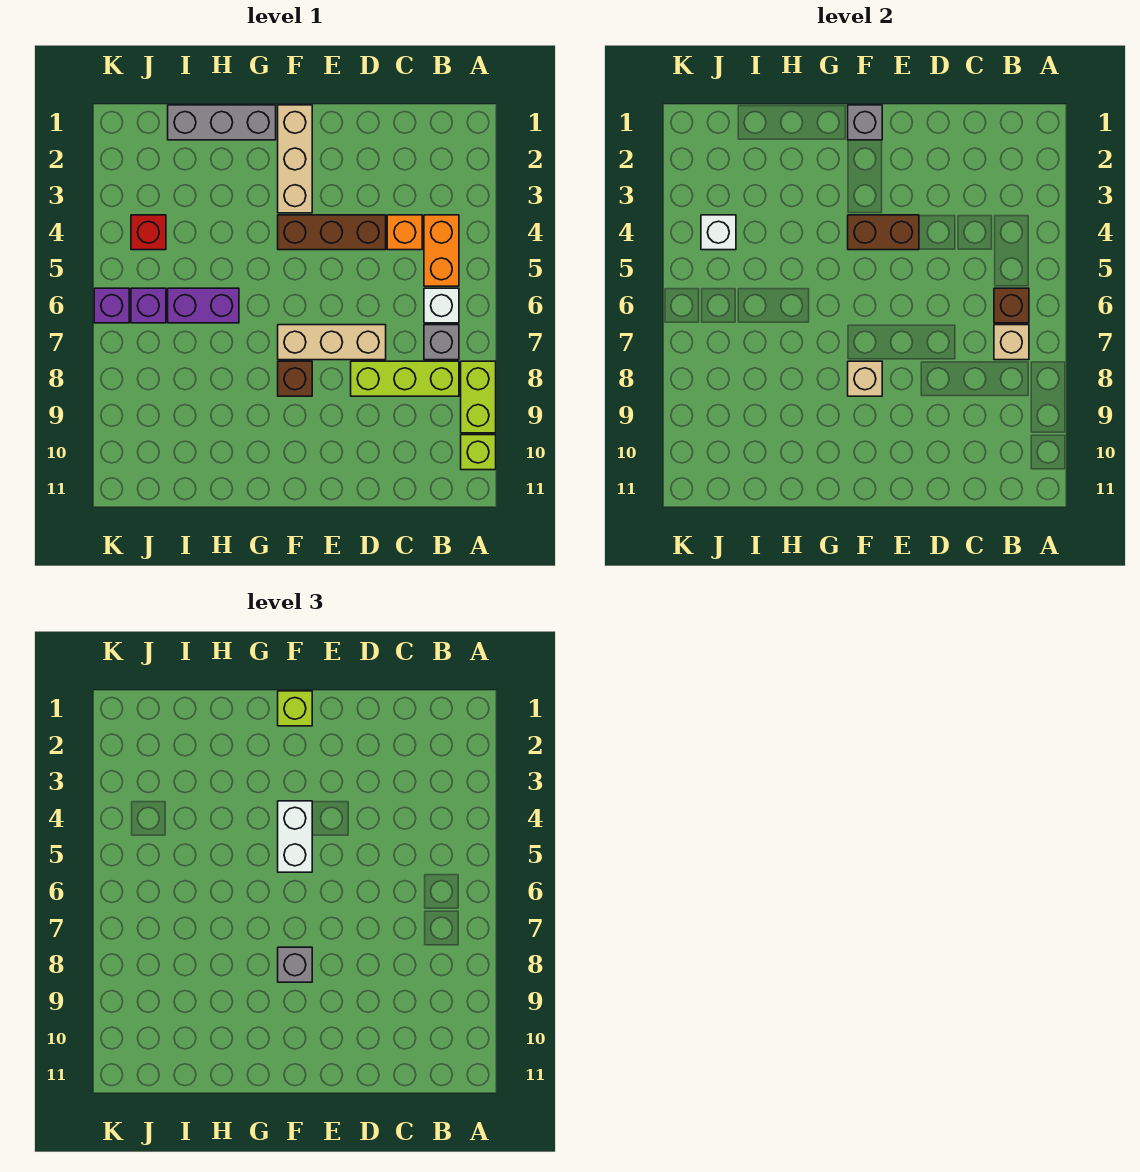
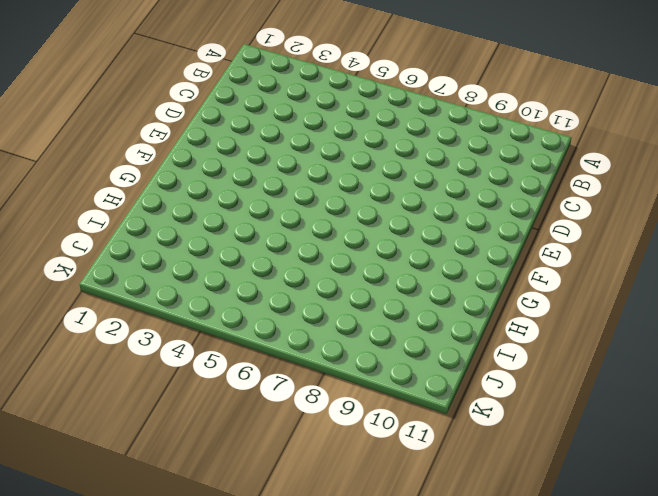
none -> lime 1x2 brick [461,361,496,433]
none -> lime 1x1 brick [461,435,496,470]
none -> orange 1x2 brick [424,215,459,286]

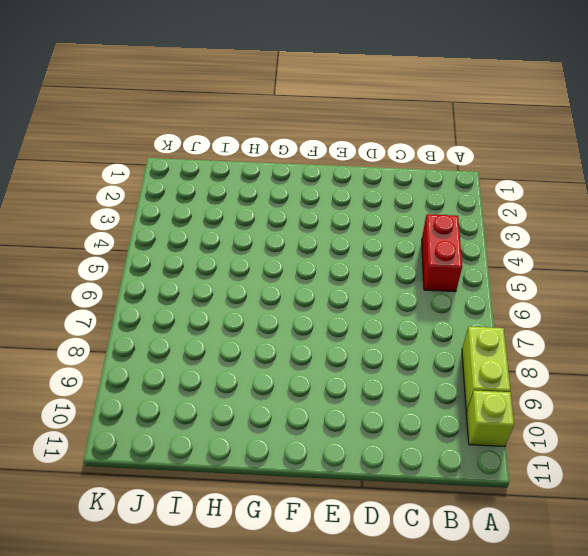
red 1x2 brick [422,214,462,292] -> orange 1x2 brick [424,215,459,286]
none -> white 1x1 brick [424,288,459,323]
none -> grey 1x1 brick [424,325,459,360]
none -> lime 1x3 brick [351,361,459,396]

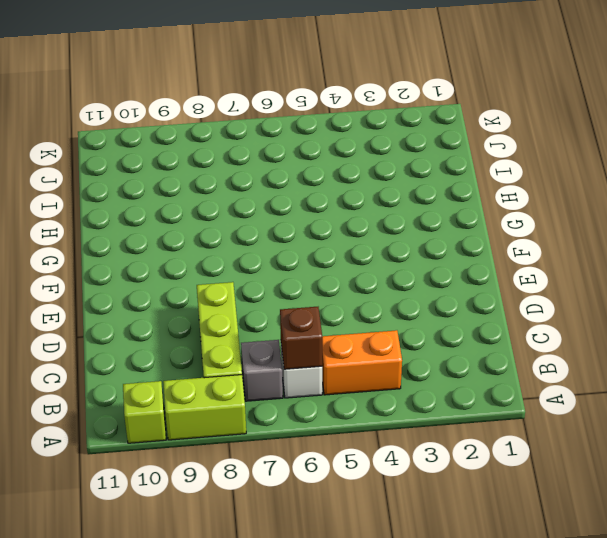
none -> orange 1x1 brick [387,215,422,250]
none -> brown 1x3 brick [278,215,386,250]
none -> tan 1x3 brick [278,325,386,360]

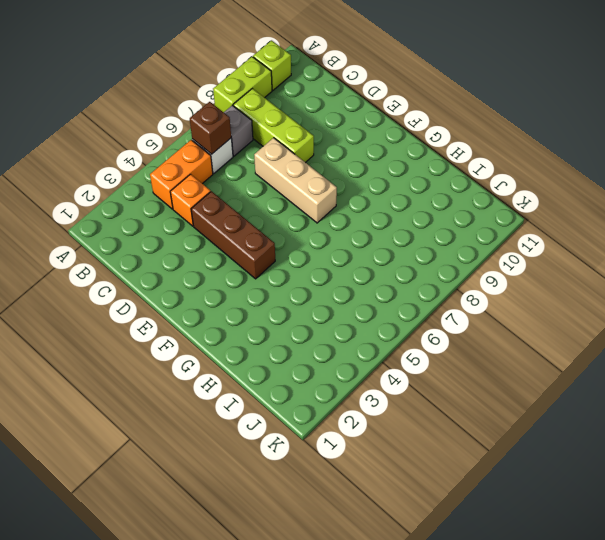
none -> tan 1x3 brick [278,105,312,213]
none -> brown 1x1 brick [278,361,312,396]
none -> grey 1x3 brick [168,105,276,140]

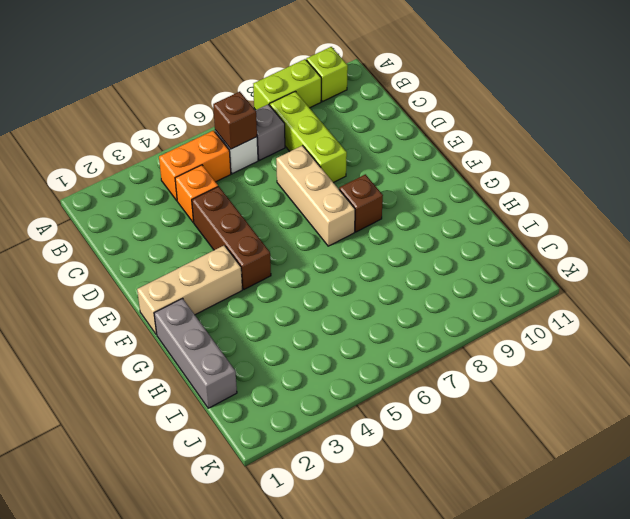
none -> purple 1x2 brick [168,288,239,323]
none -> red 1x1 brick [131,215,166,250]
none -> purple 1x1 brick [131,288,166,323]

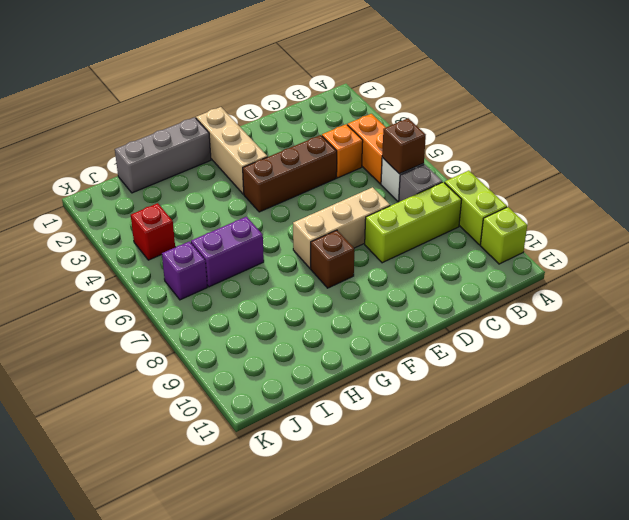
none -> purple 1x1 brick [94,288,129,323]
none -> tan 1x1 brick [994,325,1029,360]
none -> brown 1x2 brick [848,215,919,250]

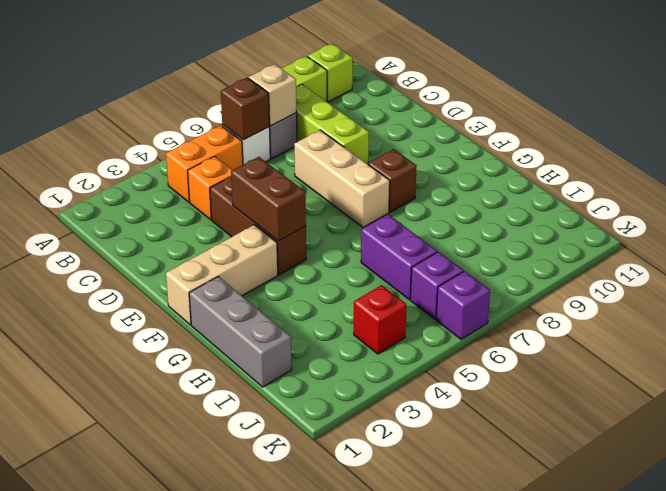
none -> grey 1x1 brick [848,105,882,140]
none -> tan 1x1 brick [848,361,882,396]
none -> white 1x1 brick [701,215,736,250]

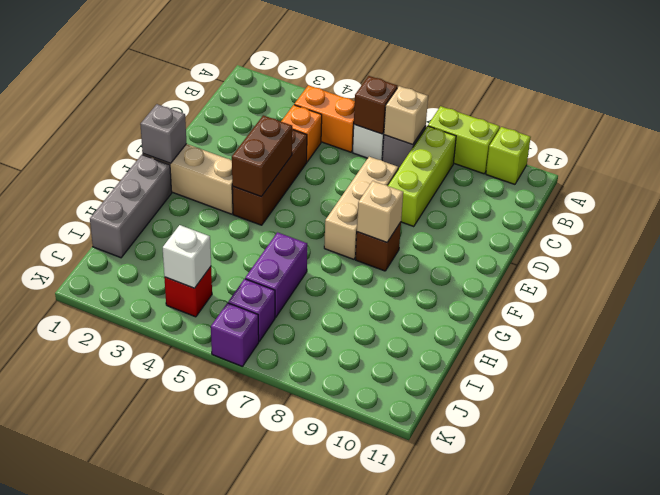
none -> lime 1x1 brick [278,691,312,726]
none -> white 1x2 brick [278,801,312,872]
none -> grey 1x1 brick [278,947,312,982]

